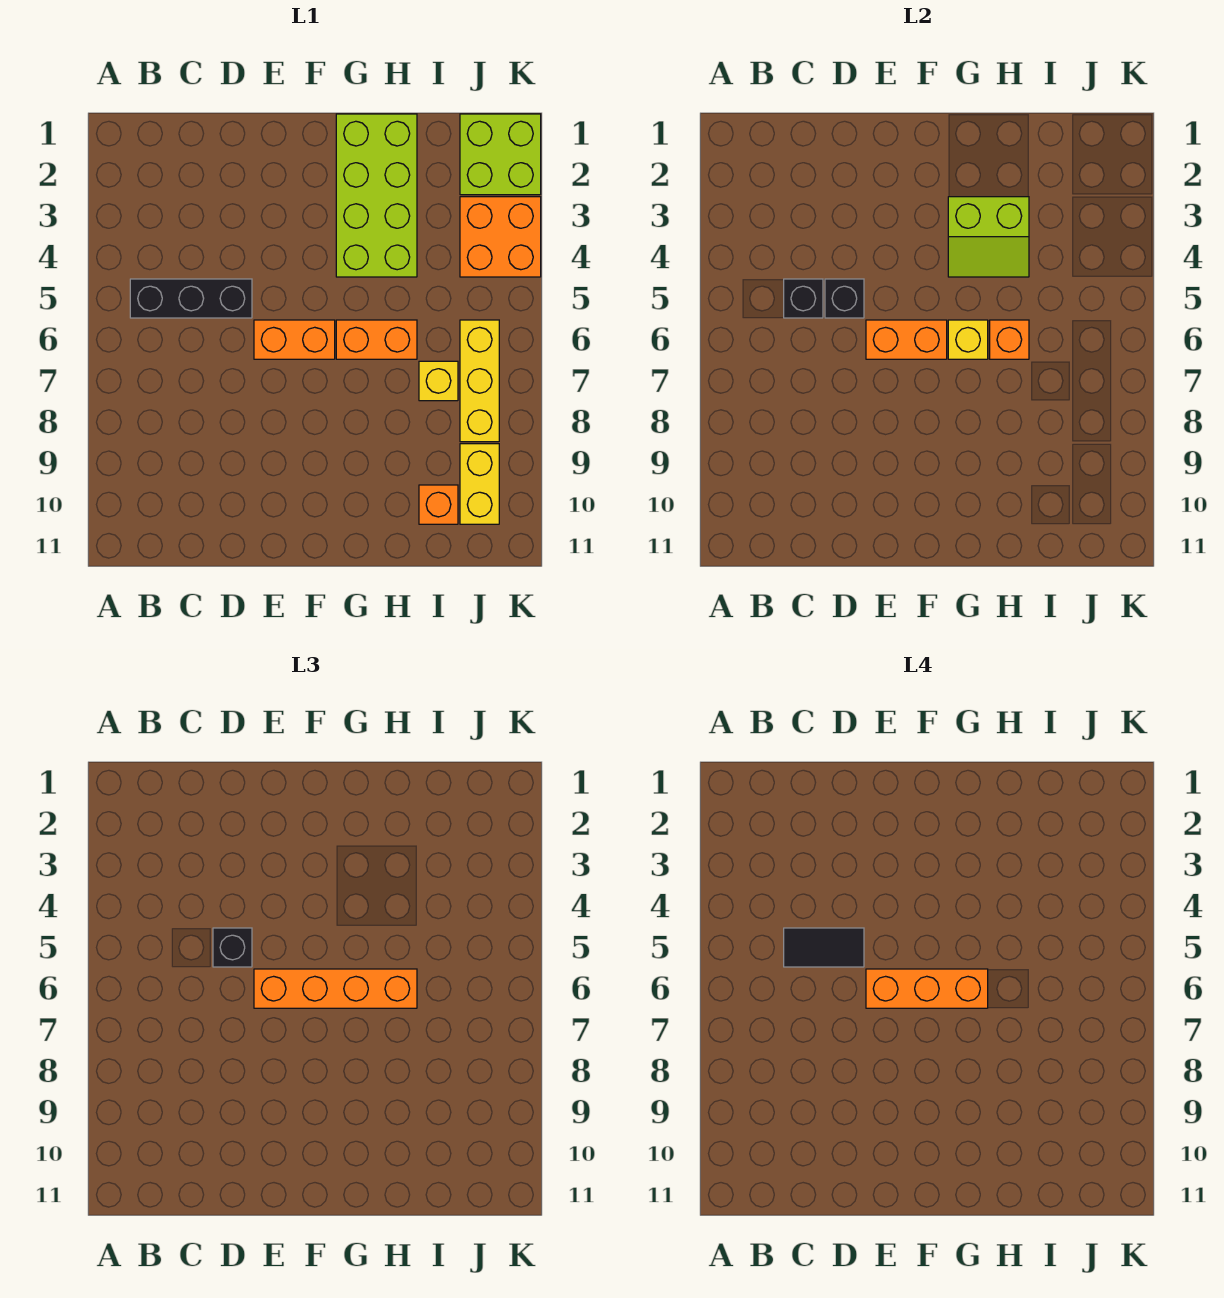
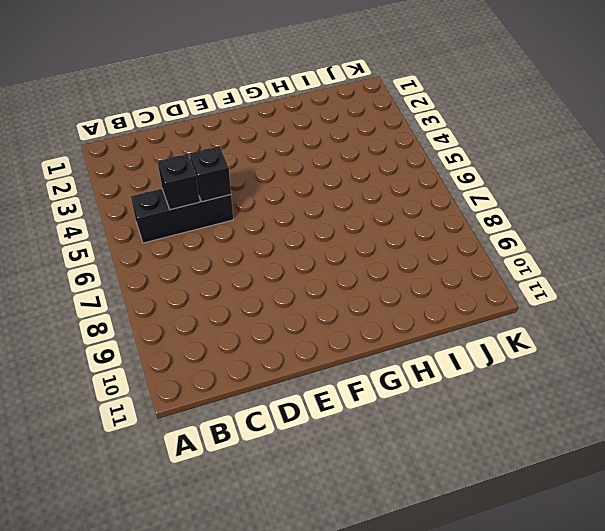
none -> orange 1x2 brick [254,320,335,359]
none -> lime 2x4 brick [336,114,417,277]
none -> orange 1x2 brick [336,320,417,359]

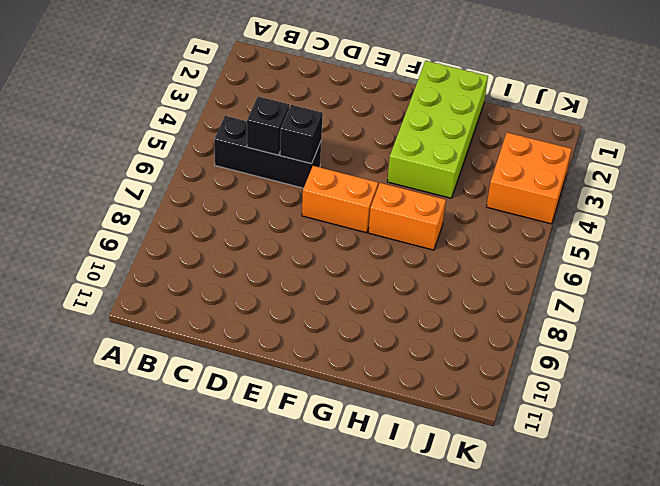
none -> yellow 1x1 brick [419,361,458,401]
none -> orange 1x1 brick [419,485,458,524]
none -> lime 2x2 brick [460,114,541,195]

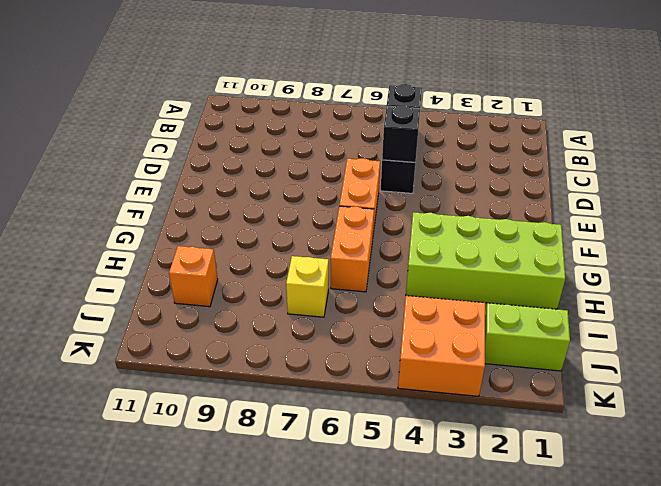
lime 1x2 brick [485,303,570,371] -> lime 2x2 brick [460,114,541,195]
none -> yellow 1x3 brick [460,320,499,442]
none -> yellow 1x2 brick [460,444,499,524]
none -> orange 1x2 brick [866,320,947,359]

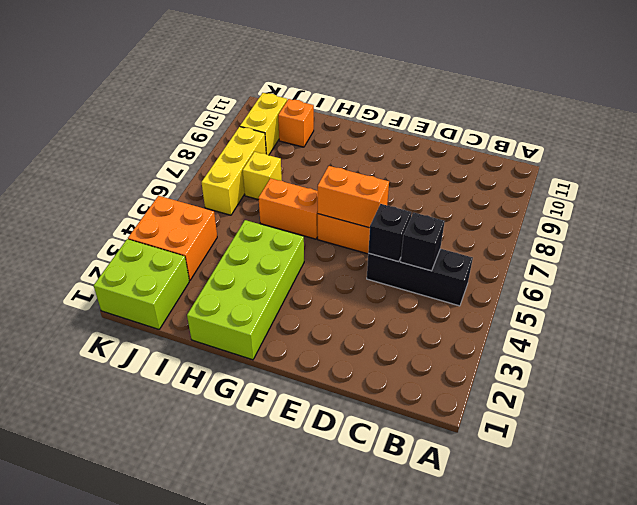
none -> lime 2x2 slope [948,197,1029,277]
none -> yellow 1x1 brick [948,320,988,359]
none -> orange 1x1 brick [990,320,1029,359]

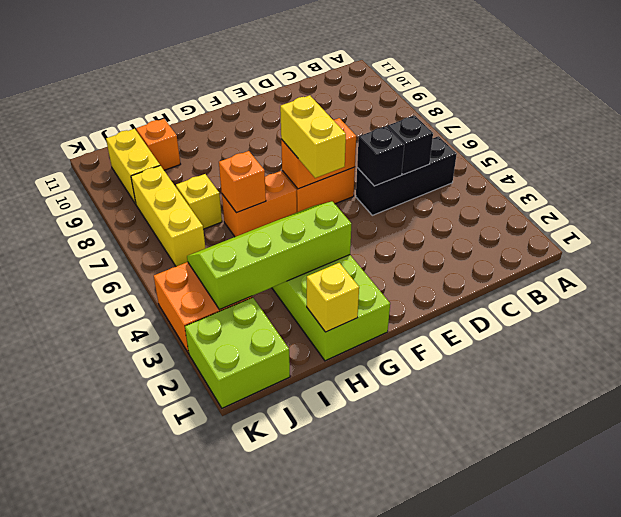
yellow 1x2 brick [280,95,346,178] -> orange 1x4 brick [254,969,417,1008]
lime 2x4 slope [187,201,351,309] -> lime 2x2 slope [948,197,1029,277]
yellow 1x1 brick [307,263,359,332] -> yellow 1x1 brick moved to [948,320,988,359]
none -> black 1x1 brick [213,928,252,967]
none -> black 1x2 tile [784,928,864,967]
none -> orange 1x3 brick [866,969,988,1008]

